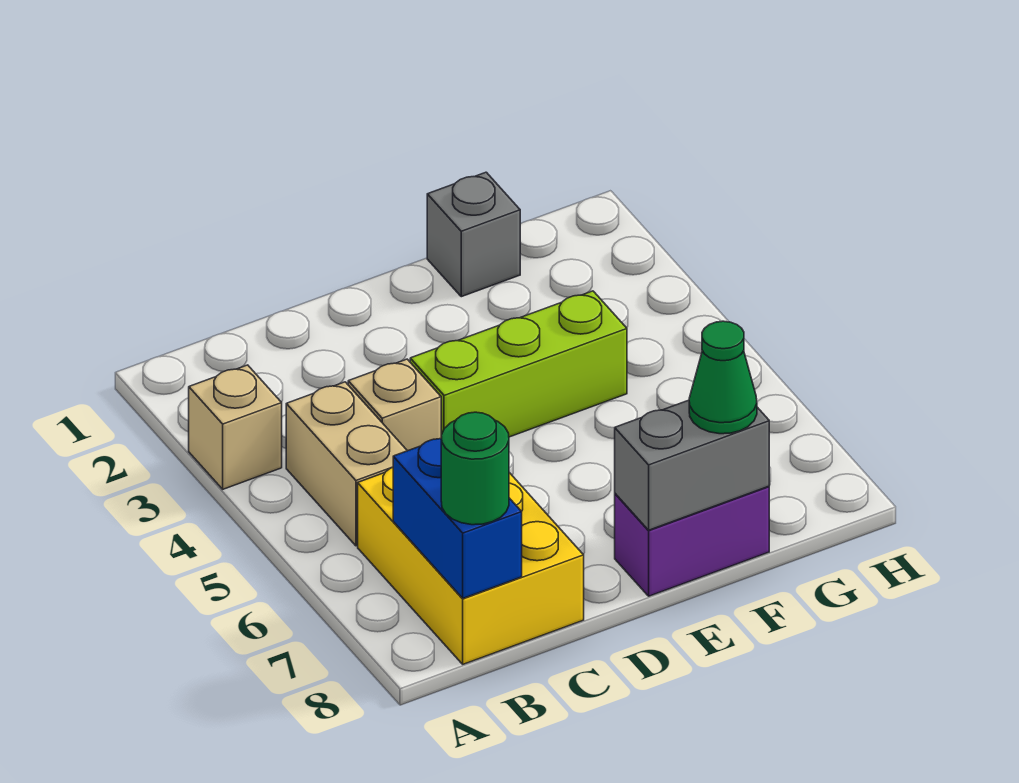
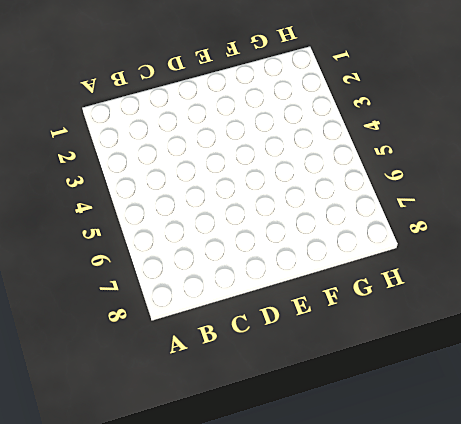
none -> tan 1x1 brick [189,365,282,489]
none -> tan 1x2 brick [286,382,407,546]

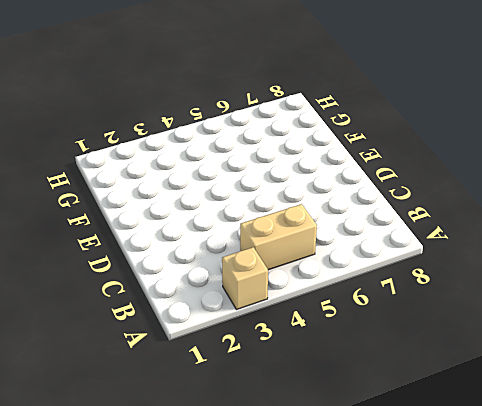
none -> yellow 2x3 brick [358,467,584,664]
none -> tan 1x1 brick [348,359,441,451]

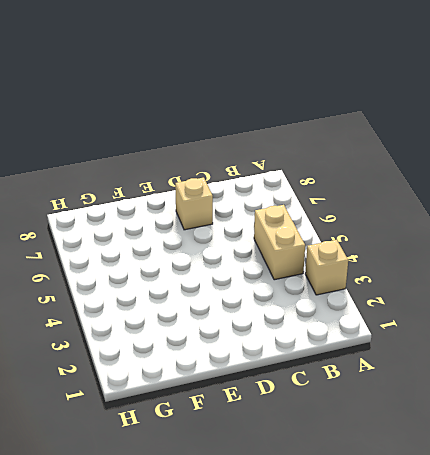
tan 1x1 brick [175,178,213,230] -> tan 1x1 brick moved to [348,359,441,451]
none -> yellow 2x3 brick [358,467,584,664]
none -> lime 1x3 brick [410,291,627,437]

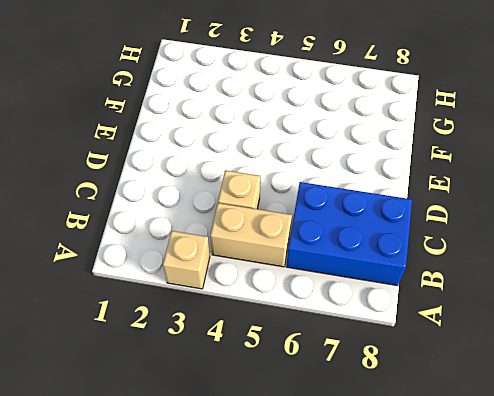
blue 2x3 brick [286,182,412,286] -> yellow 2x3 brick [358,467,584,664]
none -> lime 1x3 brick [410,291,627,437]
none -> purple 1x2 brick [615,486,769,596]

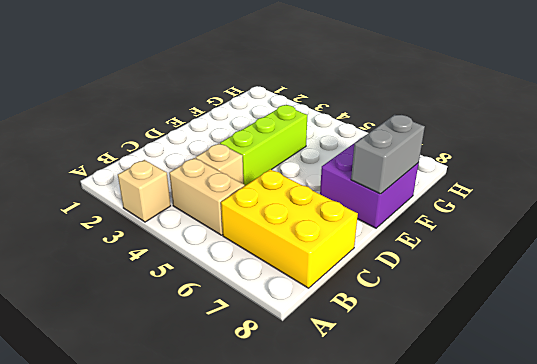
purple 2x2 brick [320,139,419,228] -> purple 1x2 brick [615,486,769,596]
none -> grey 1x1 brick [427,172,520,297]
none -> blue 1x2 brick [393,439,522,598]

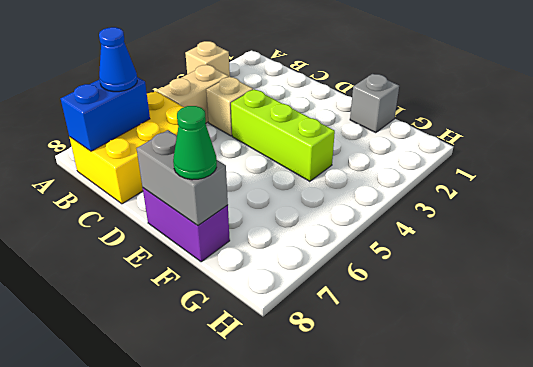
blue 1x1 cone [99,27,137,92] -> none
none -> green 1x1 round brick [441,412,509,525]

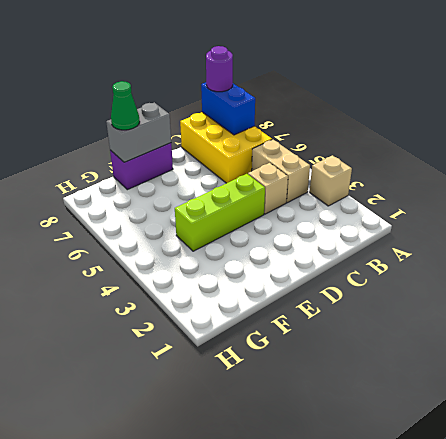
purple 1x1 round brick [206,46,233,92] -> green 1x1 round brick [441,412,509,525]
none -> grey 1x1 brick [427,172,520,297]

